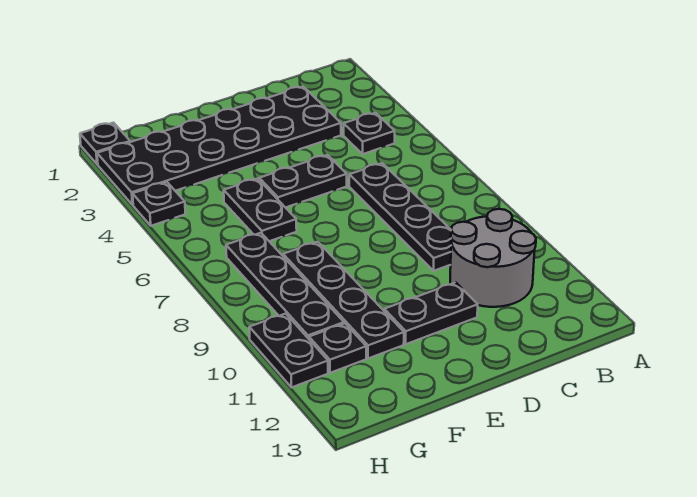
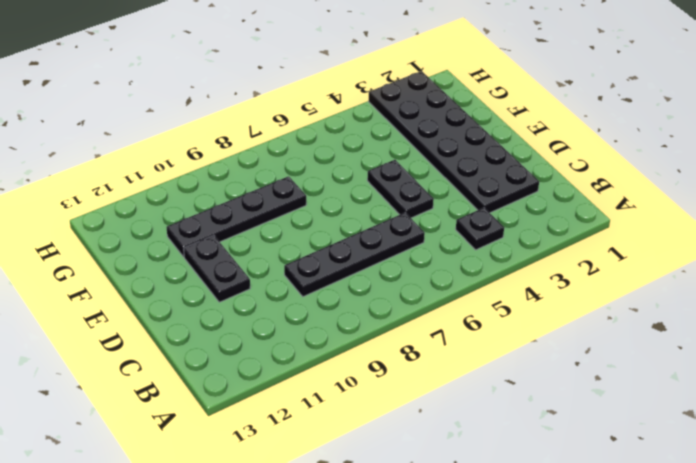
none -> grey 2x2 round brick [450,209,536,307]
none -> black 1x2 plate [224,179,297,241]
none -> black 1x4 plate [226,233,344,339]

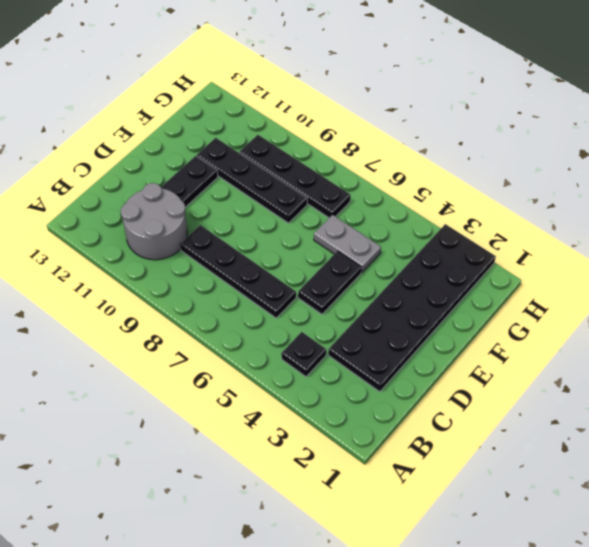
grey 1x2 plate [314,215,381,272] -> black 1x2 plate [224,179,297,241]
none -> black 1x1 plate [309,324,366,373]
none -> black 1x1 plate [80,123,130,164]
none -> black 1x1 plate [133,182,185,226]

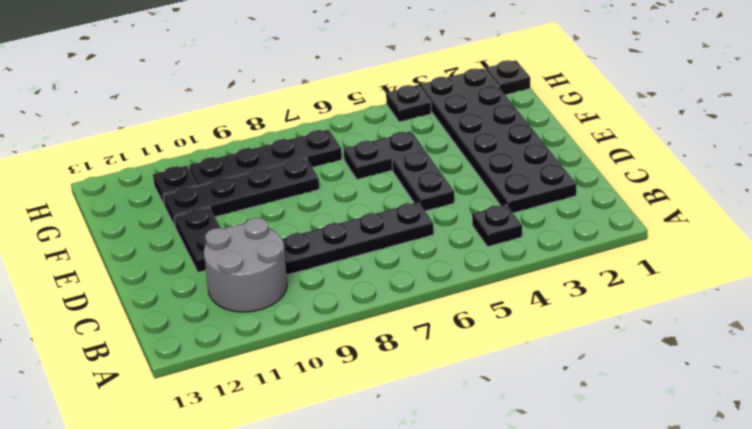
none -> black 1x2 plate [249,314,328,387]

